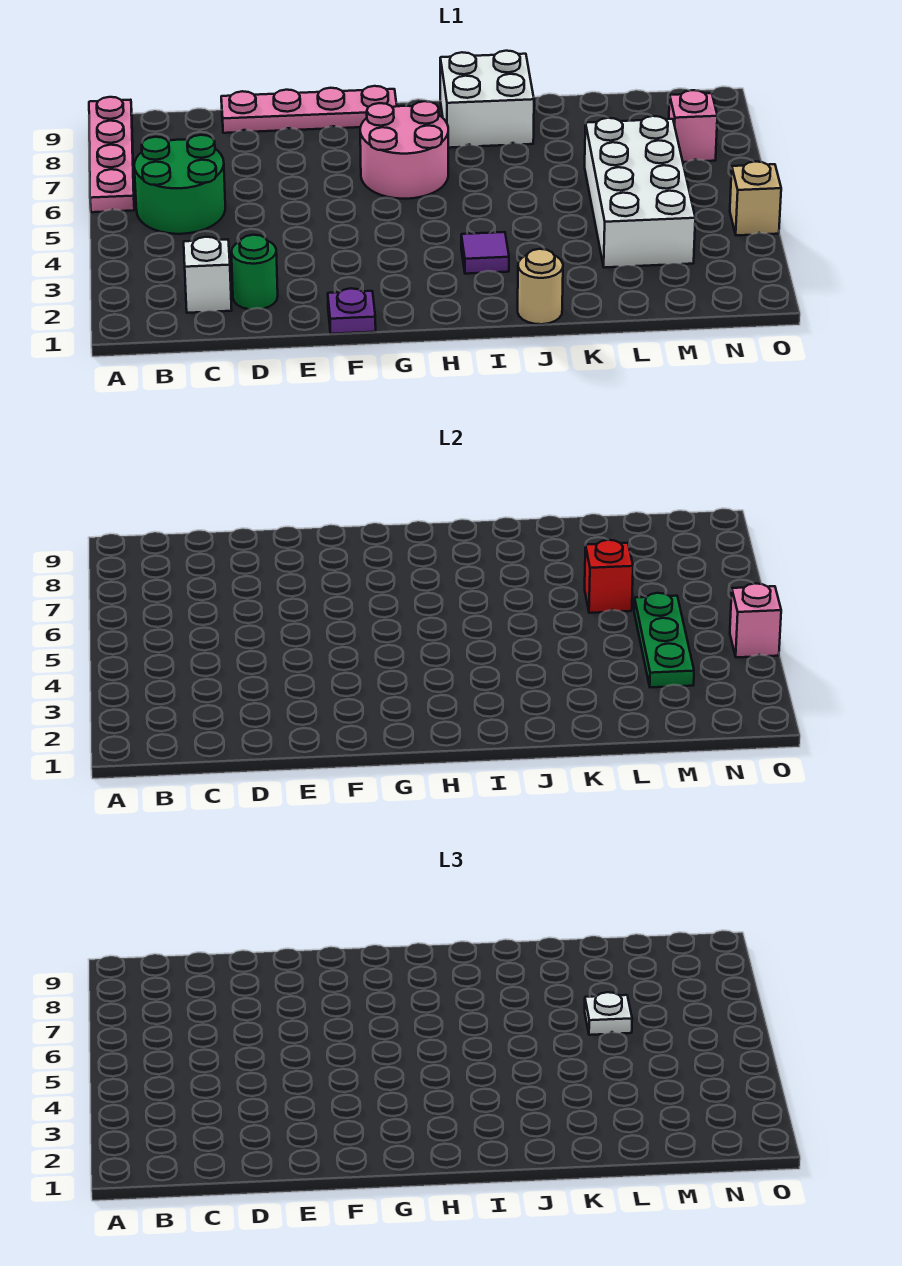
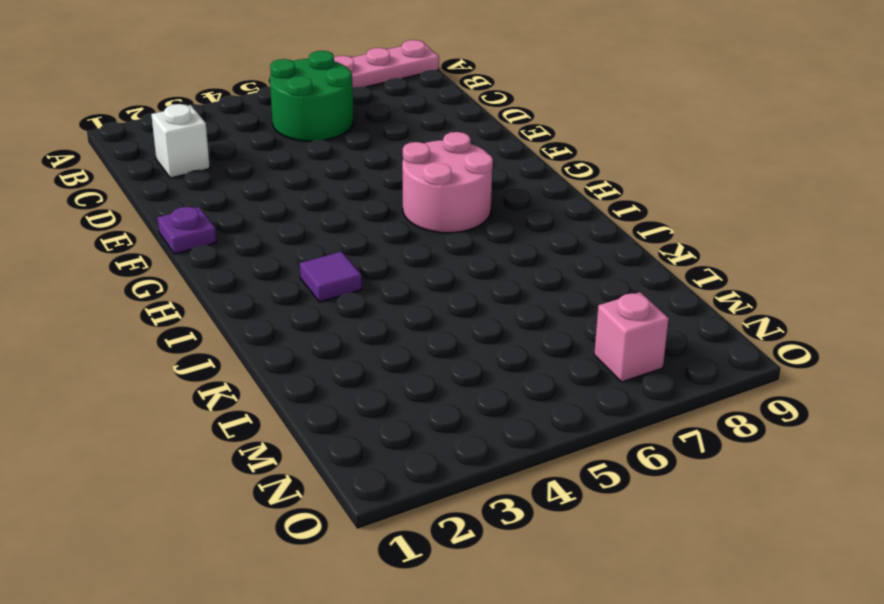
none -> green 1x1 round brick [231,235,278,309]
none -> pink 1x4 plate [221,86,397,133]
none -> white 2x2 brick [440,51,534,148]

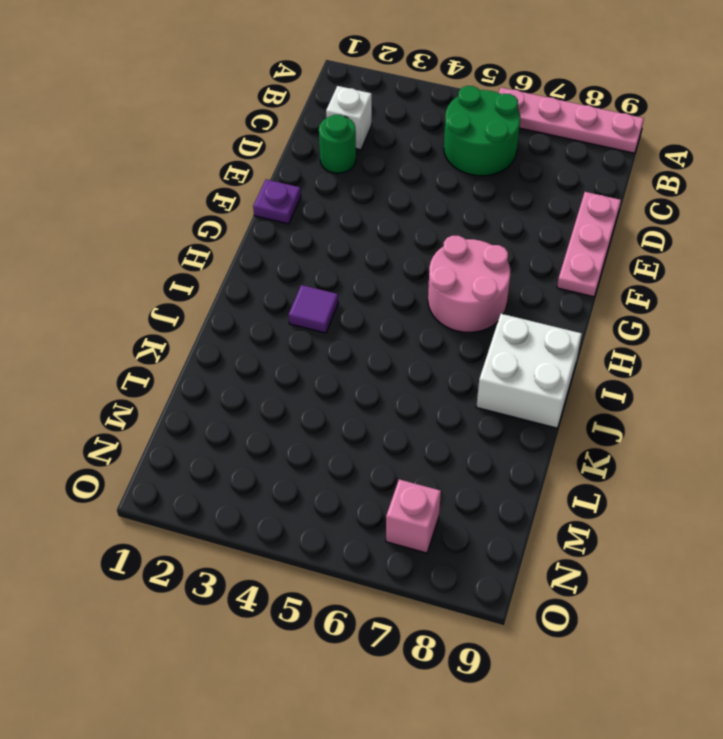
pink 1x3 plate [557,192,621,297] -> pink 1x4 plate [221,86,397,133]
none -> tan 1x1 round brick [518,249,563,324]
none -> white 2x4 brick [585,116,695,268]
none -> tan 1x1 brick [730,161,781,236]

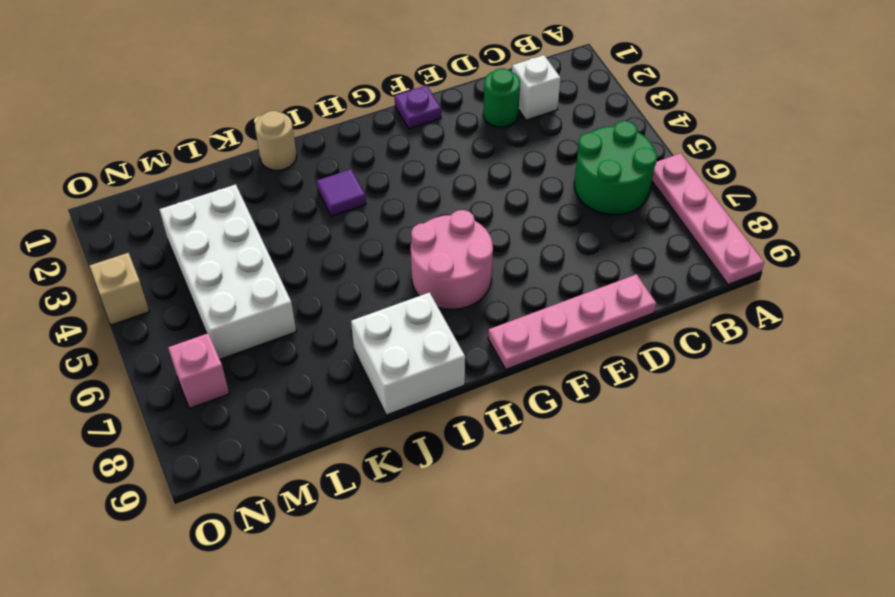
none -> red 1x1 brick [585,540,633,613]
none -> green 1x3 plate [634,593,694,687]
none -> pink 1x1 brick [730,583,781,658]

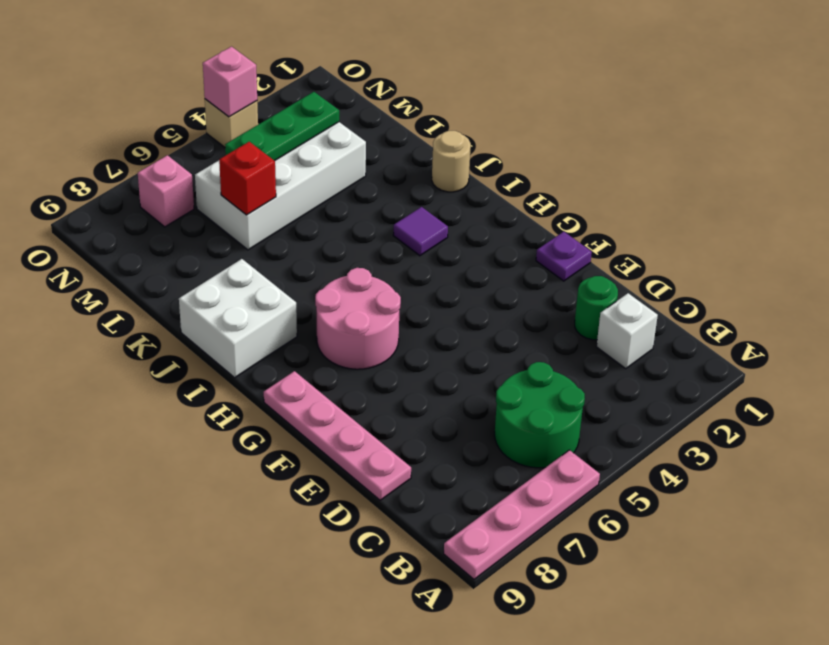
none -> white 1x1 plate [585,992,632,1035]

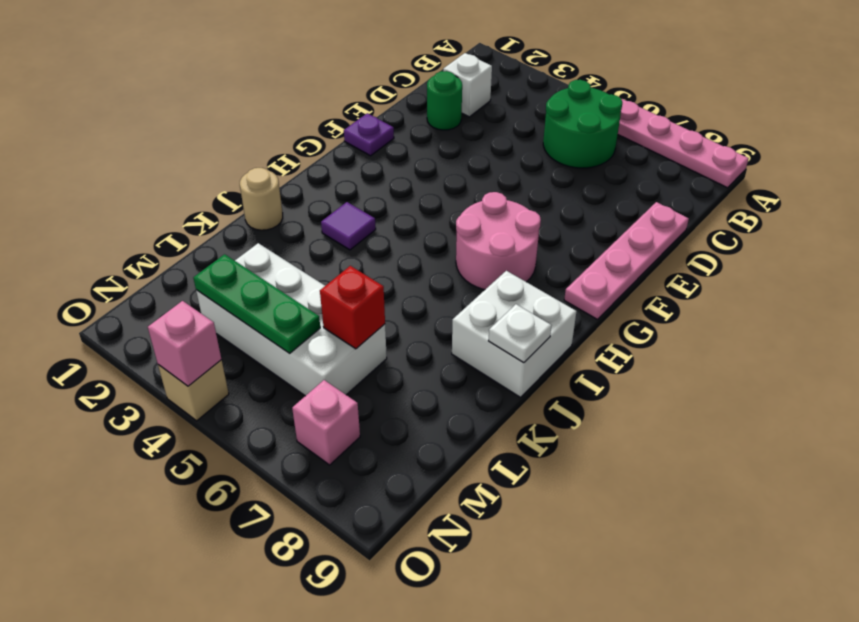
white 1x1 plate [489,304,552,363] -> white 1x1 plate moved to [585,992,632,1035]

